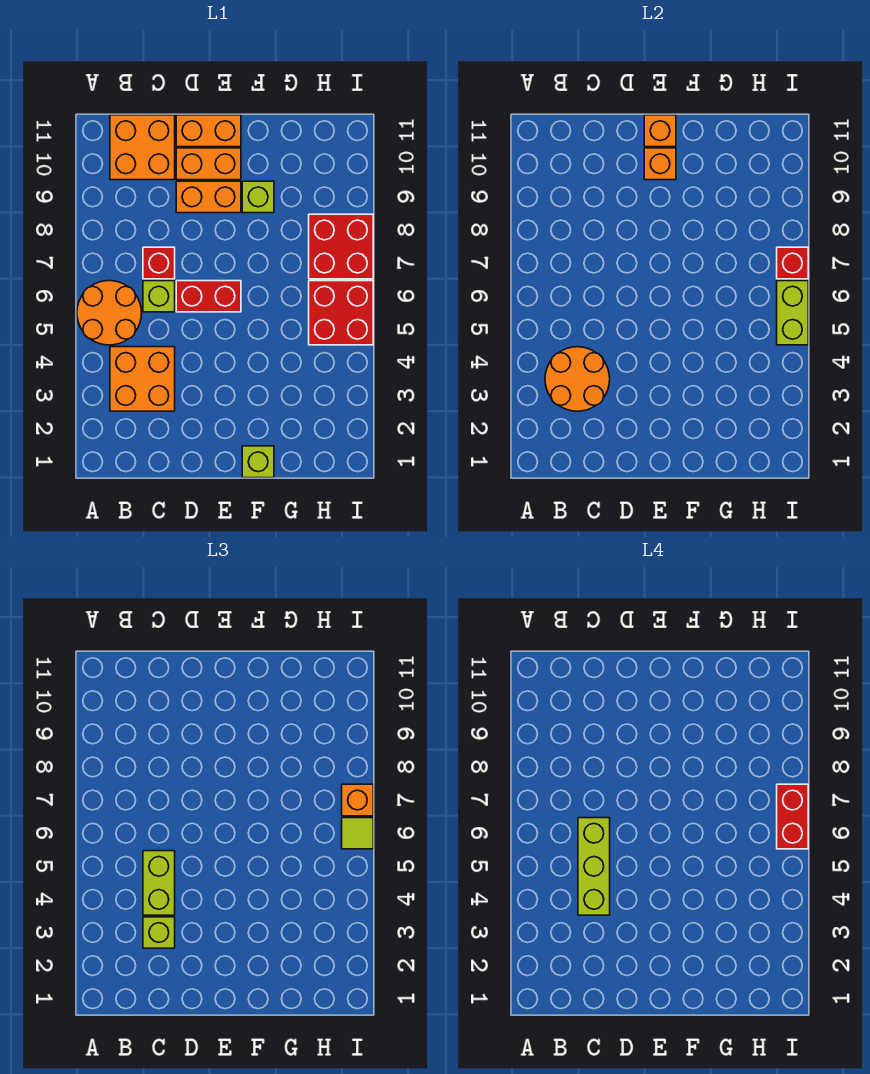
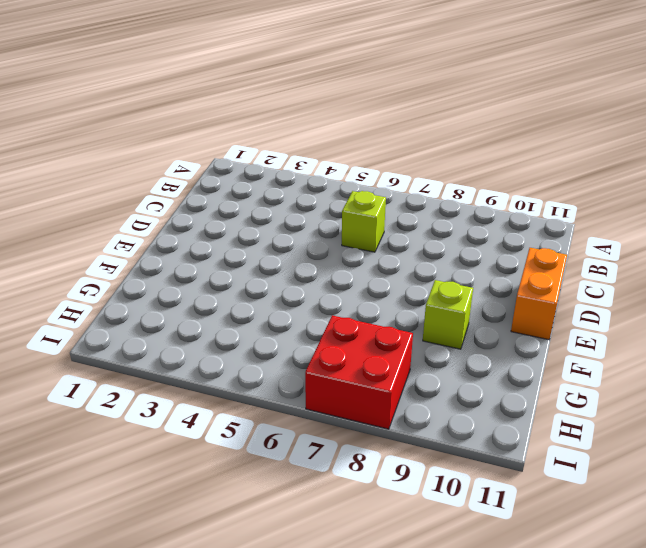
none -> orange 2x2 round brick [77,281,142,345]
none -> orange 2x2 brick [110,347,175,411]
none -> orange 2x2 brick [110,115,175,180]

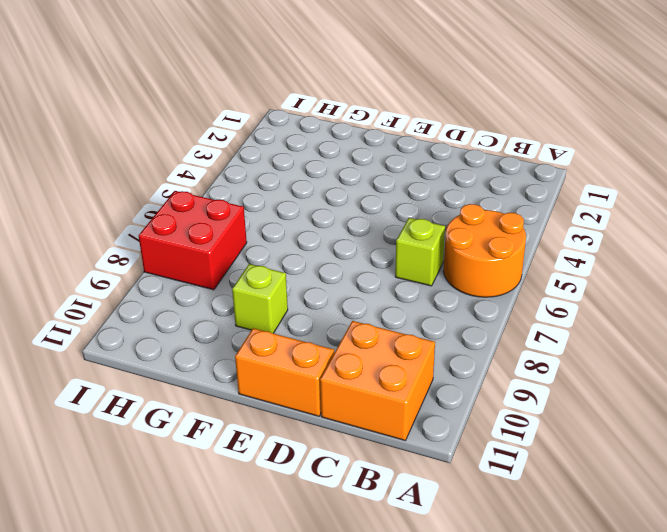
none -> orange 2x2 brick [110,347,175,411]
none -> red 1x1 brick [143,247,175,279]
none -> red 1x2 brick [176,281,241,312]

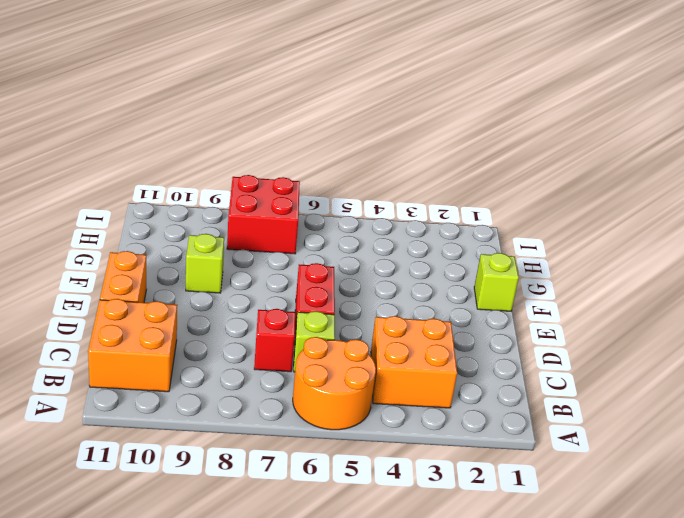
none -> orange 1x2 brick [176,181,241,213]
none -> orange 1x2 brick [176,148,241,180]
none -> red 2x2 brick [309,281,373,345]

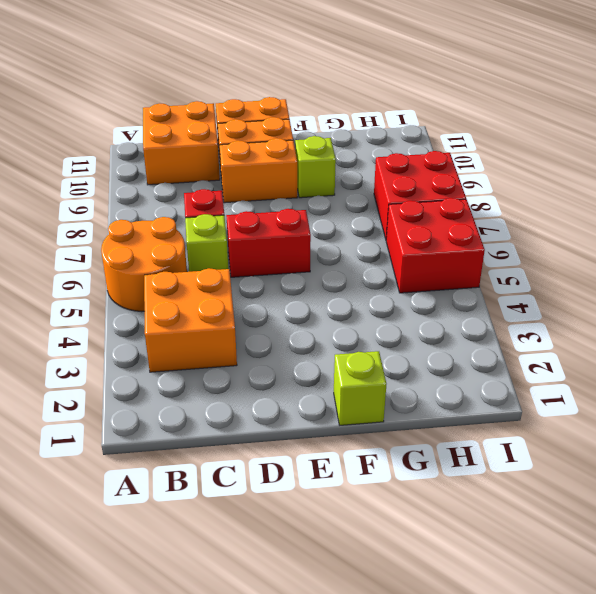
none -> orange 2x2 round brick [545,347,610,411]
none -> orange 1x1 brick [644,148,676,180]
none -> orange 1x1 brick [644,115,676,147]

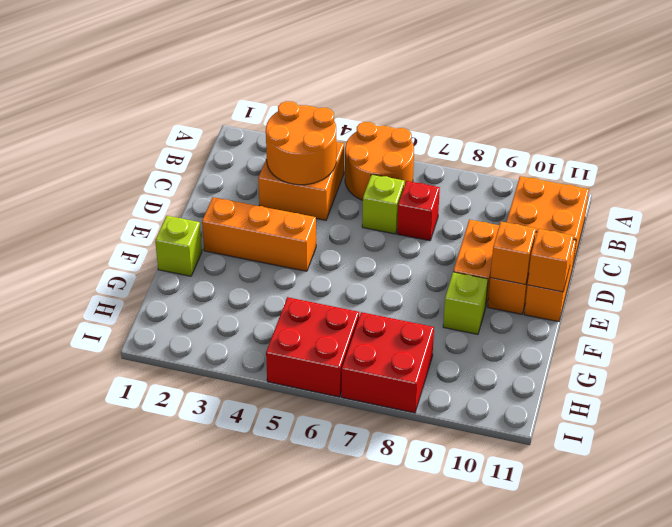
orange 1x3 brick [202,197,316,271] -> none
none -> red 1x2 brick [176,281,241,312]
none -> lime 1x2 brick [777,281,808,345]
none -> red 1x1 brick [777,247,808,279]

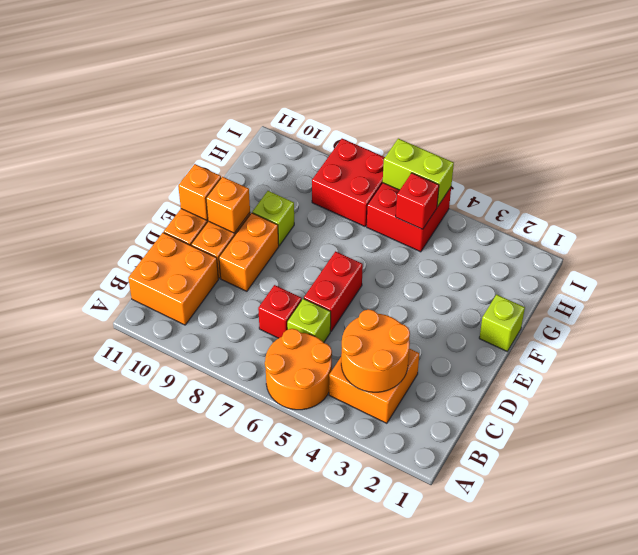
red 1x1 brick [396,173,439,229] -> red 1x1 brick moved to [777,247,808,279]
none -> lime 1x1 brick [143,917,175,948]
none -> lime 1x2 brick [143,851,175,915]
none -> lime 1x1 tile [342,818,373,849]

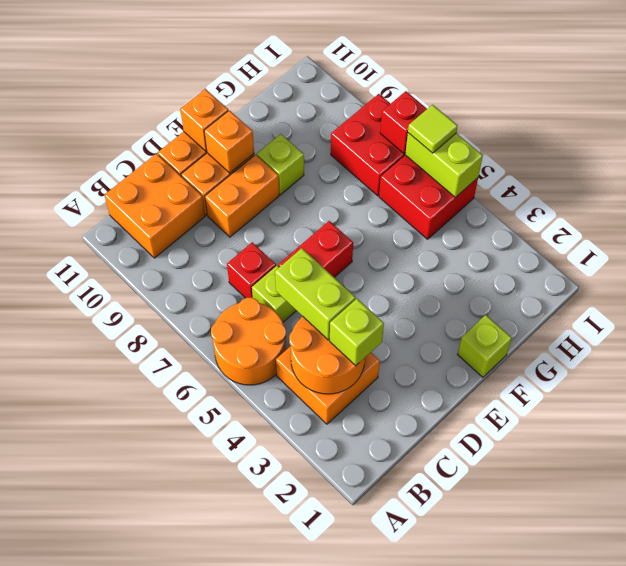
none -> orange 1x1 brick [342,784,373,816]
none -> lime 1x3 brick [578,818,610,915]
none -> red 1x2 brick [777,784,808,849]

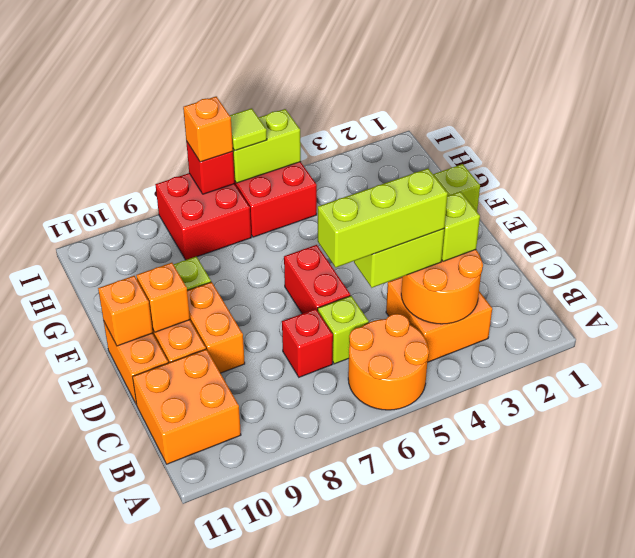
none -> red 1x2 brick [777,784,808,849]

